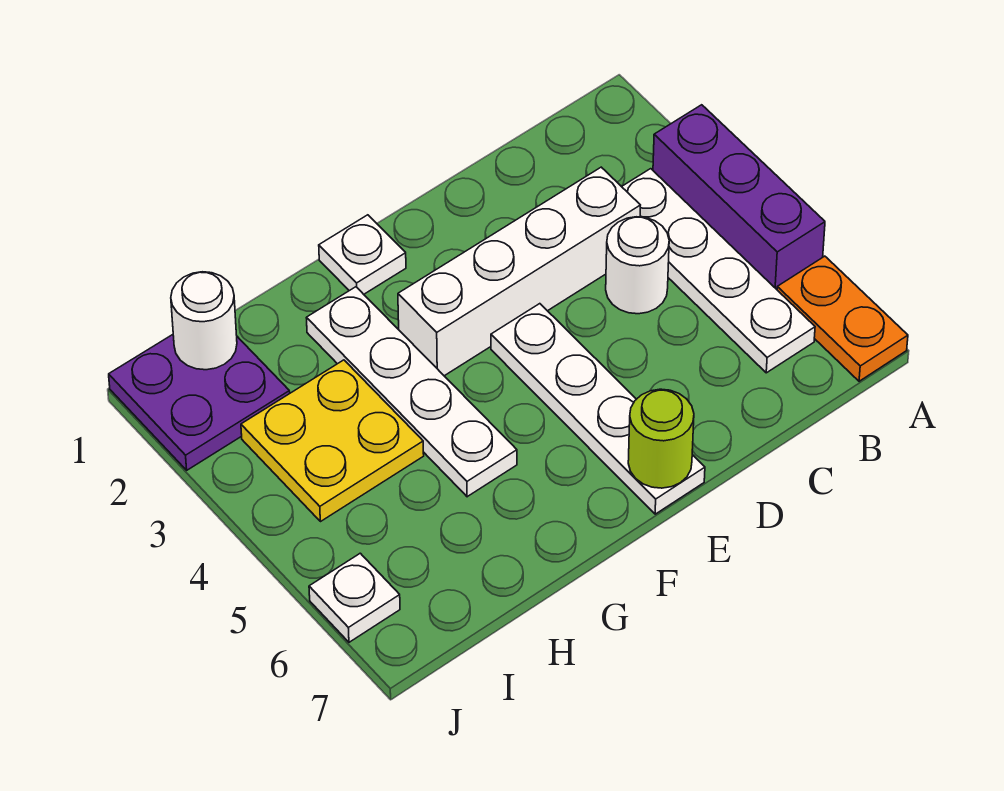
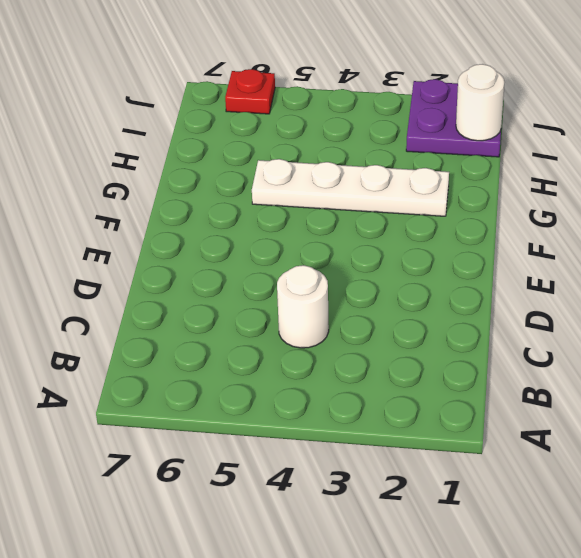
red 1x1 plate [225,69,275,114] -> white 1x1 plate [309,553,400,642]
none -> purple 1x3 brick [653,105,825,289]
none -> orange 1x2 plate [777,256,908,381]
none -> white 1x4 plate [622,169,815,373]

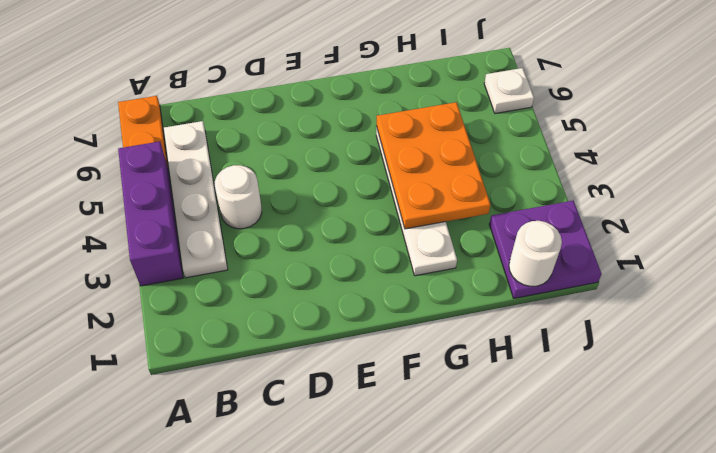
orange 2x3 plate [376,102,491,229] -> none
none -> white 1x4 brick [398,167,640,376]
none -> white 1x4 plate [491,304,705,514]
none -> white 1x1 plate [319,215,406,294]

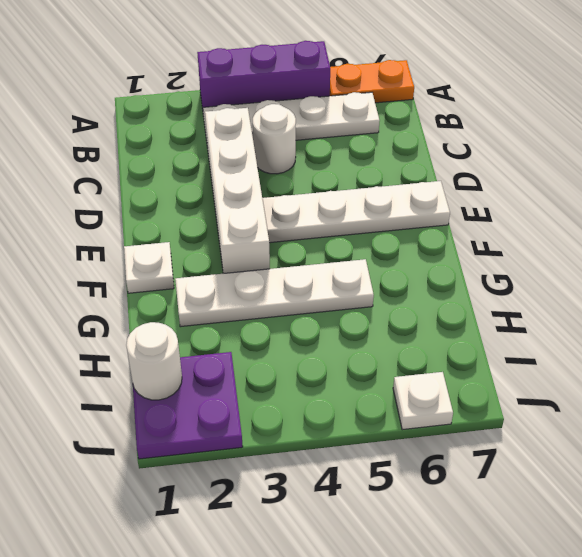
none -> yellow 2x2 plate [241,360,424,522]
none -> lime 1x1 round brick [628,389,694,488]

